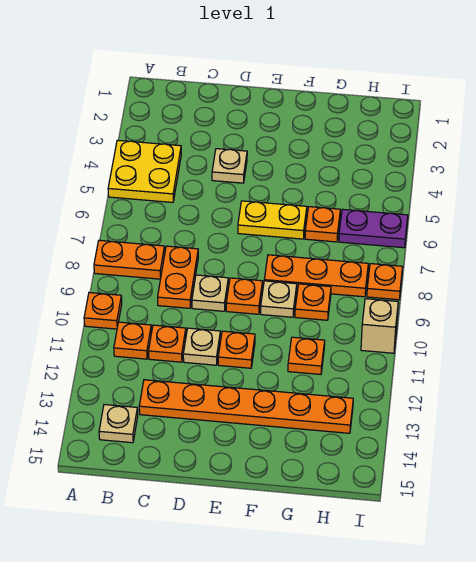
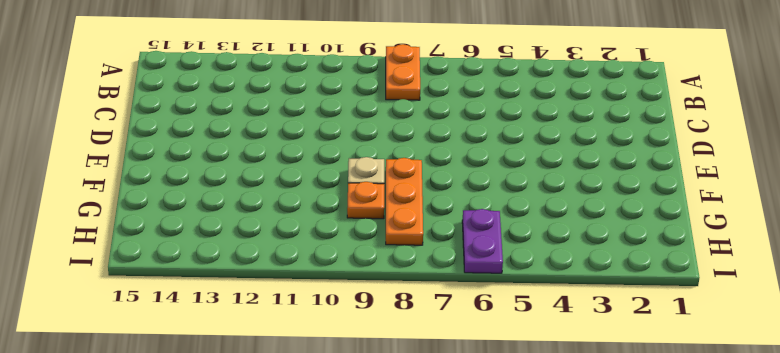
none -> yellow 2x2 plate [108,140,181,202]
none -> orange 1x1 plate [84,293,122,329]
none -> orange 1x1 plate [114,322,151,359]

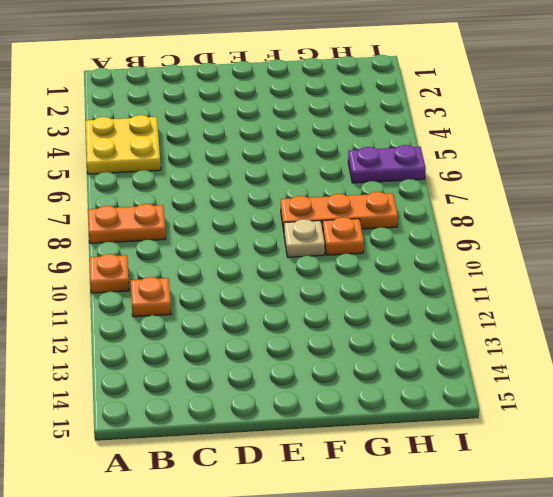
none -> tan 1x1 plate [99,405,138,443]
none -> orange 1x2 plate [158,246,198,308]
none -> orange 1x1 plate [149,325,186,362]

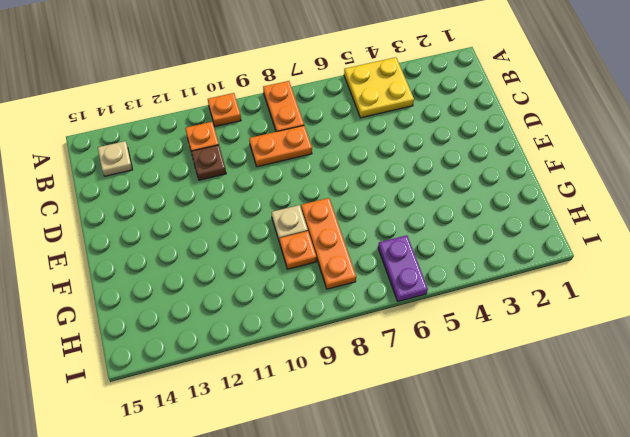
brown 1x1 plate [191,145,226,180] -> orange 1x1 plate [149,325,186,362]
none -> orange 1x6 plate [139,380,353,433]
none -> tan 1x1 plate [212,149,247,183]
none -> tan 1x1 plate [192,275,228,311]

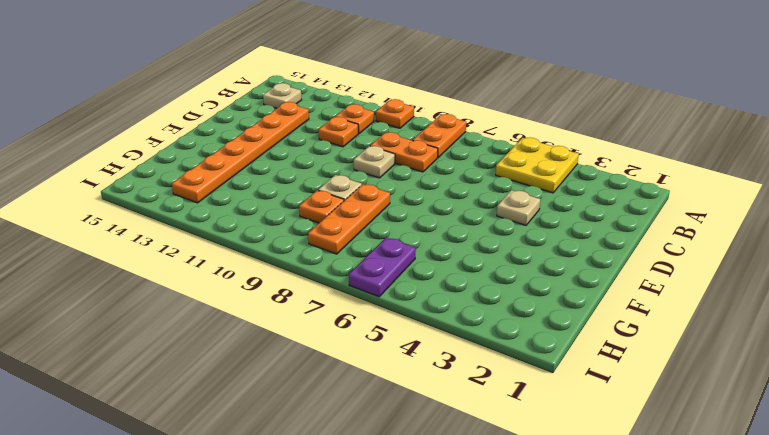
none -> tan 1x1 plate [183,328,220,365]
none -> yellow 1x2 plate [238,201,307,239]
none -> orange 1x1 plate [226,278,263,314]

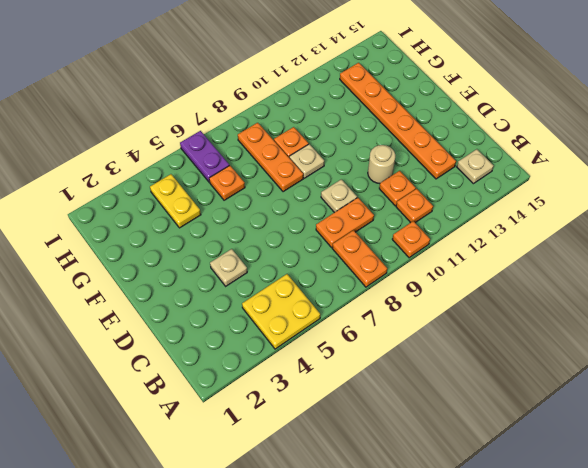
tan 1x1 round brick [368,145,395,183] -> tan 1x1 plate [183,328,220,365]
yellow 1x2 plate [150,174,201,228] -> yellow 1x2 plate moved to [238,201,307,239]
none -> orange 1x1 plate [226,278,263,314]
none -> orange 1x1 plate [218,331,255,368]
none -> orange 1x1 plate [288,337,325,374]

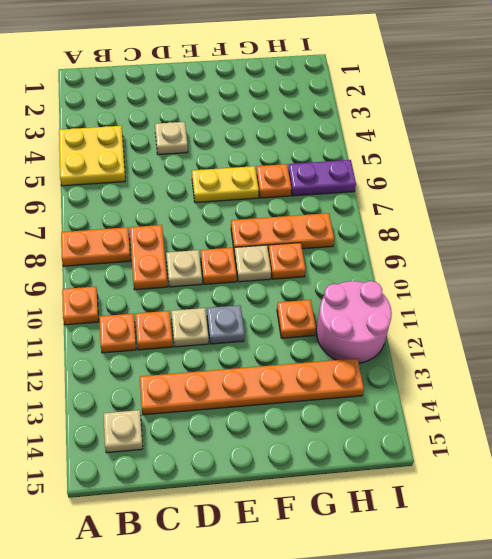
grey 1x1 plate [207,305,244,344] -> orange 1x1 plate [218,331,255,368]
pink 2x2 round brick [316,281,392,363] -> none
none -> orange 1x1 plate [367,264,403,300]
none -> tan 1x1 brick [361,299,398,353]

